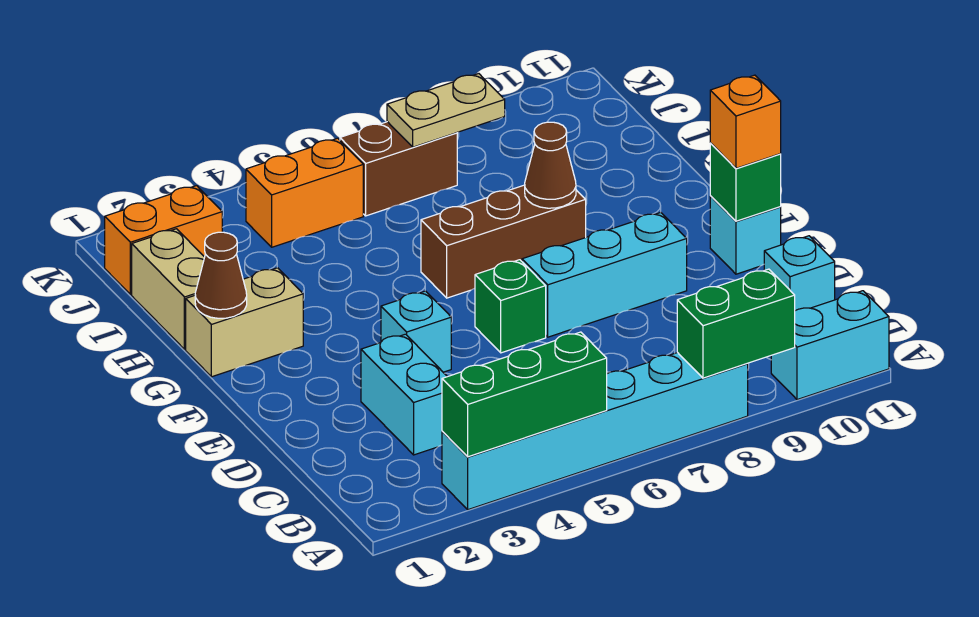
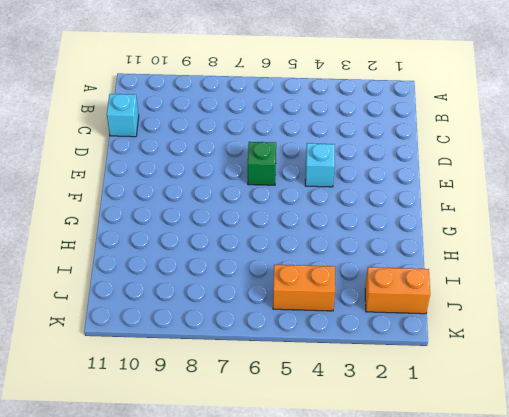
none -> cyan 1x6 brick [442,353,748,510]
none -> cyan 1x2 brick [771,291,889,400]
none -> cyan 1x2 brick [361,334,447,455]

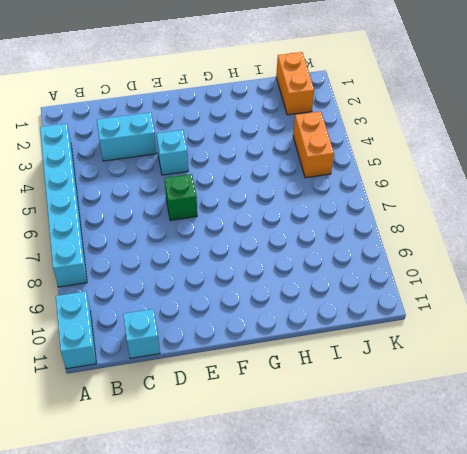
none -> cyan 1x3 brick [522,213,687,337]
none -> cyan 1x1 brick [710,196,781,274]
none -> tan 1x2 brick [186,268,303,377]

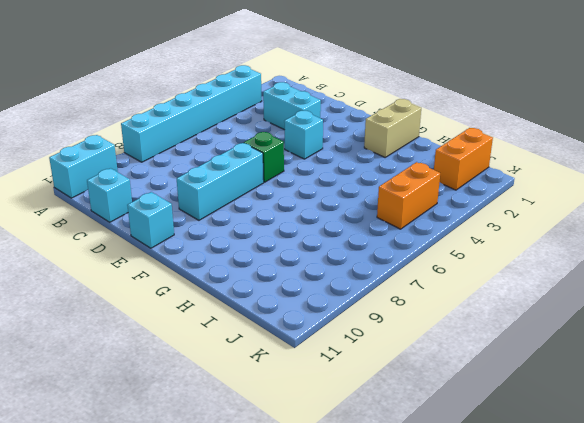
none -> brown 1x3 brick [421,185,586,298]
none -> tan 1x2 brick [132,229,205,349]
none -> brown 1x2 brick [340,122,457,216]

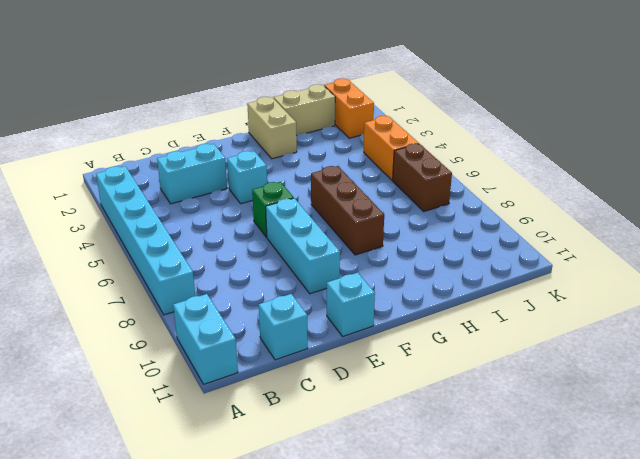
none -> green 1x3 brick [442,332,607,457]
none -> green 1x2 brick [677,269,795,378]
none -> green 1x1 brick [710,143,781,221]

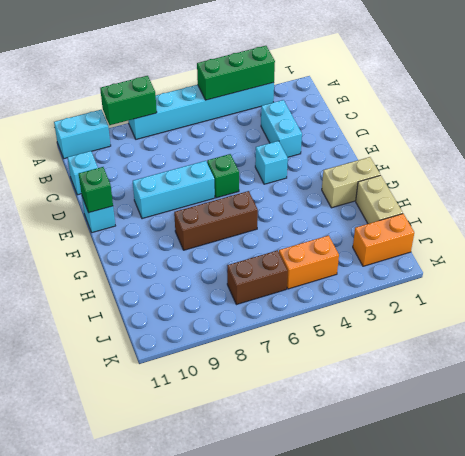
none -> brown 1x1 cone [195,232,247,318]
none -> brown 1x1 cone [525,122,576,208]
none -> tan 1x2 plate [387,74,505,147]

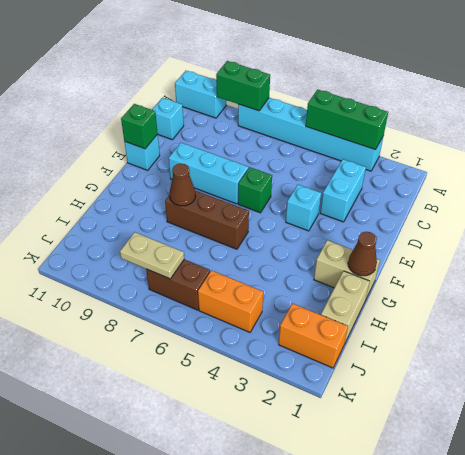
none -> orange 1x1 brick [710,75,781,168]

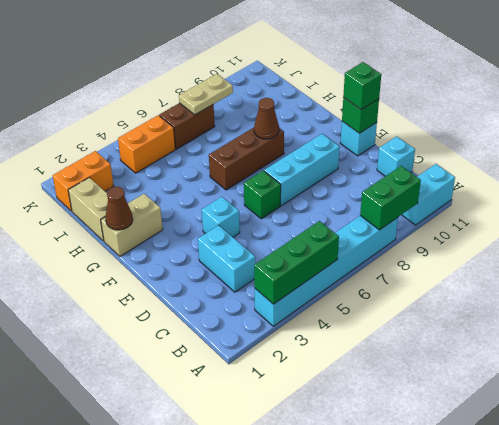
green 1x1 brick [343,62,381,110] -> orange 1x1 brick [710,75,781,168]

